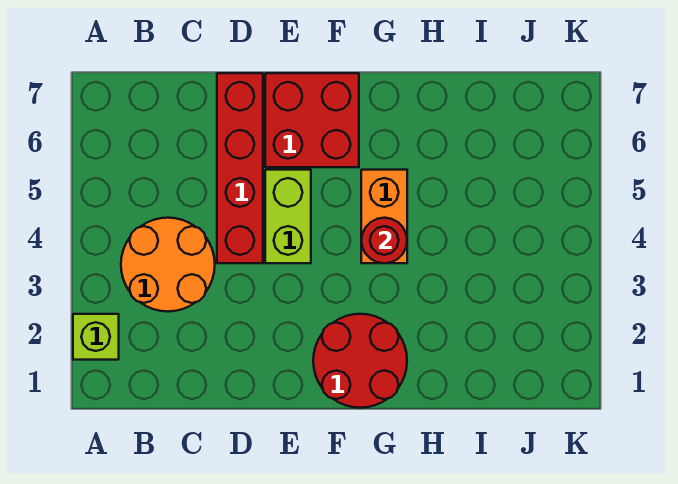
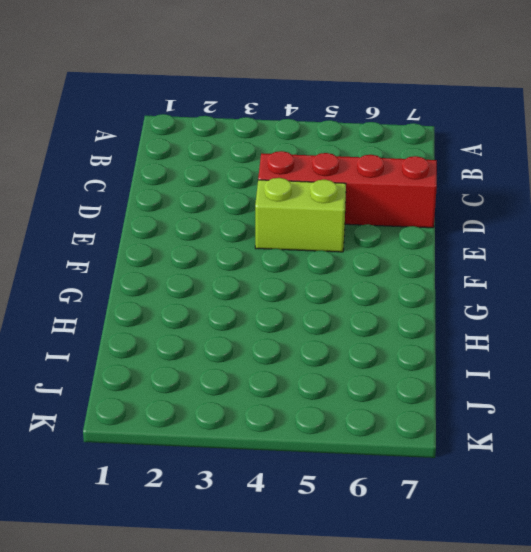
none -> lime 1x1 brick [73,314,119,360]
none -> orange 2x2 round brick [121,218,215,312]

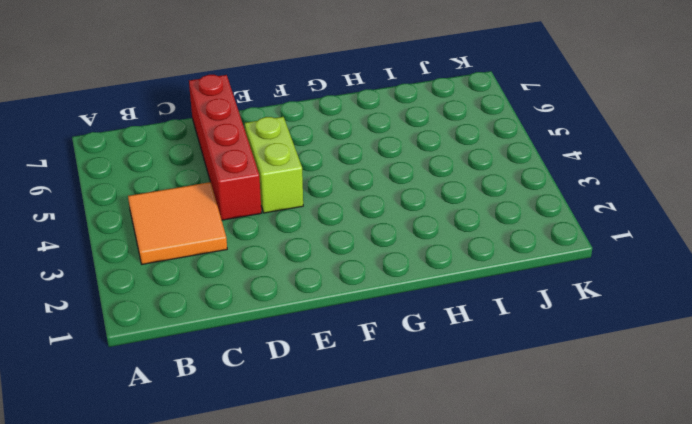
orange 2x2 tile [128,182,227,264] -> orange 2x2 round brick [121,218,215,312]
none -> lime 1x1 brick [73,314,119,360]
none -> red 2x2 brick [265,73,359,167]

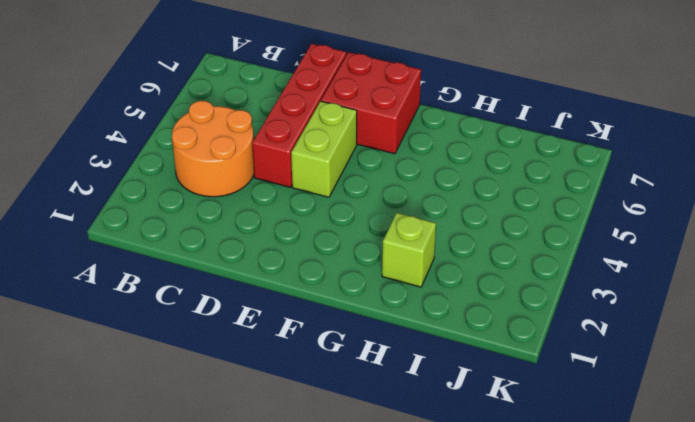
lime 1x1 brick [382,213,436,287] -> lime 1x1 brick moved to [73,314,119,360]
none -> red 2x2 round brick [313,314,407,408]
none -> orange 1x2 brick [361,170,407,263]

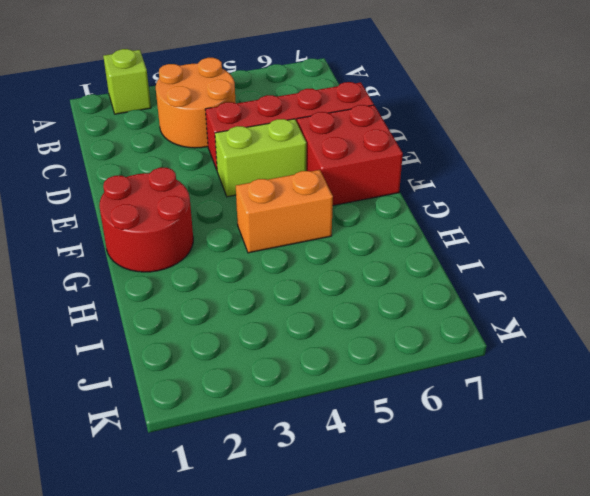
none -> red 1x1 round brick [361,218,407,263]

